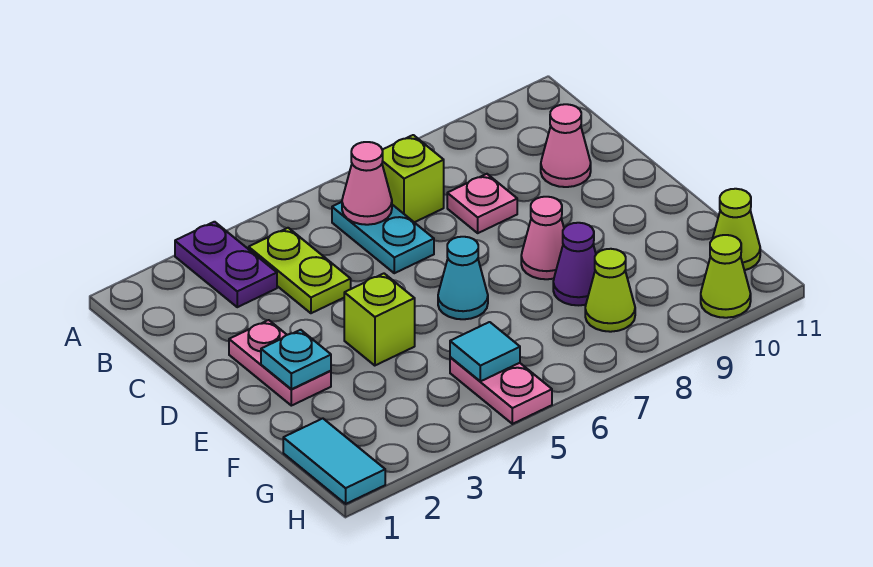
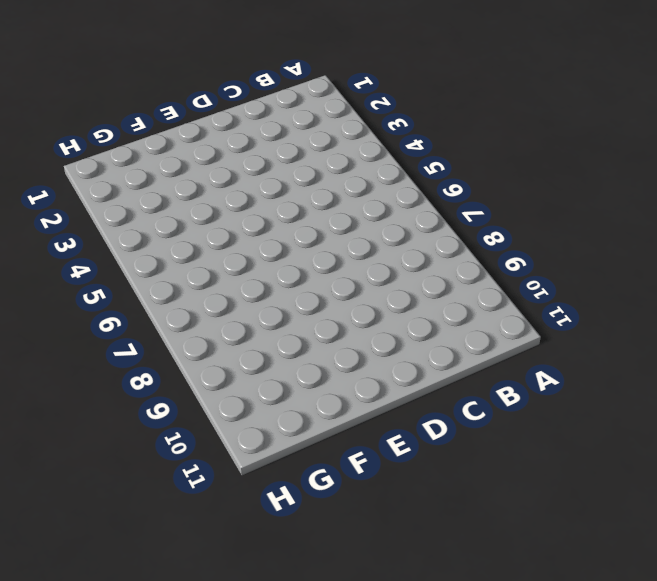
none -> purple 1x2 plate [175,222,277,307]
none -> lime 1x2 plate [249,228,351,313]
none -> cyan 1x2 plate [332,202,434,273]

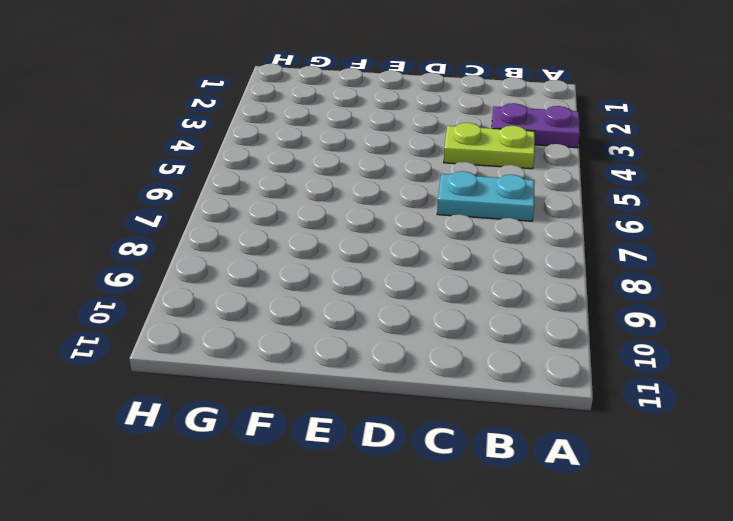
none -> lime 1x1 brick [382,135,444,222]
none -> pink 1x1 plate [447,174,517,233]
none -> pink 1x1 cone [541,104,591,187]

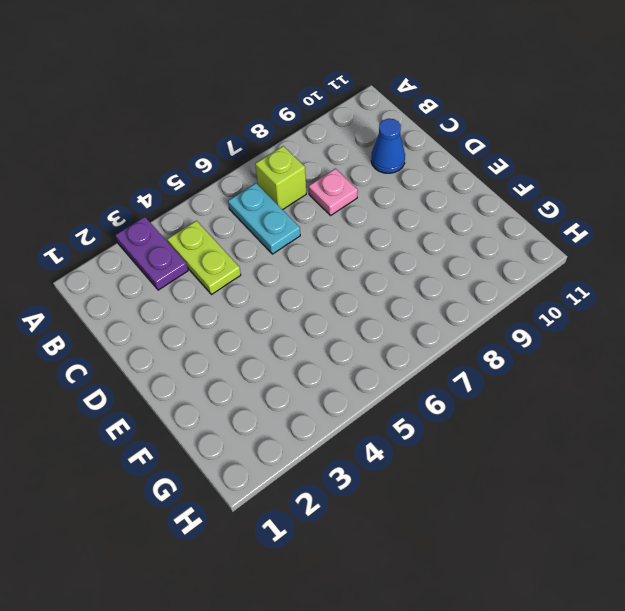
blue 1x1 cone [371,119,405,173] -> pink 1x1 cone [541,104,591,187]
none -> pink 1x2 plate [229,320,331,406]
none -> lime 1x1 brick [344,274,415,366]
none -> cyan 1x1 cone [438,237,488,319]

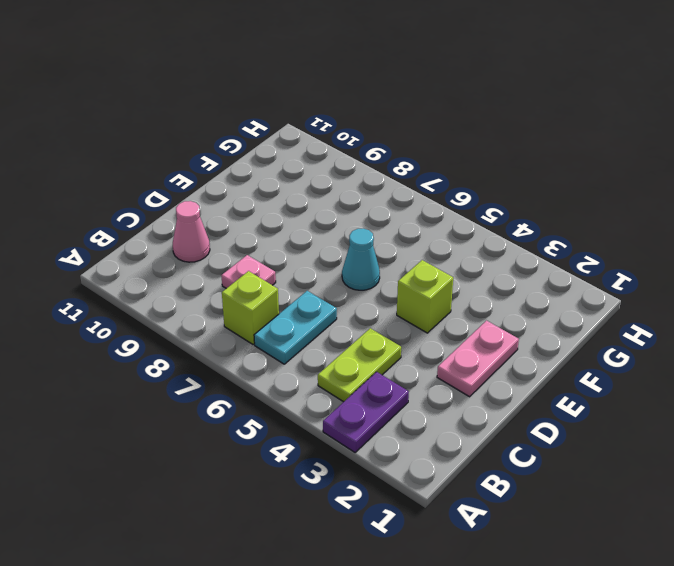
none -> pink 1x1 cone [521,197,564,279]
none -> purple 1x1 cone [553,223,596,305]
none -> cyan 1x2 tile [283,418,385,504]

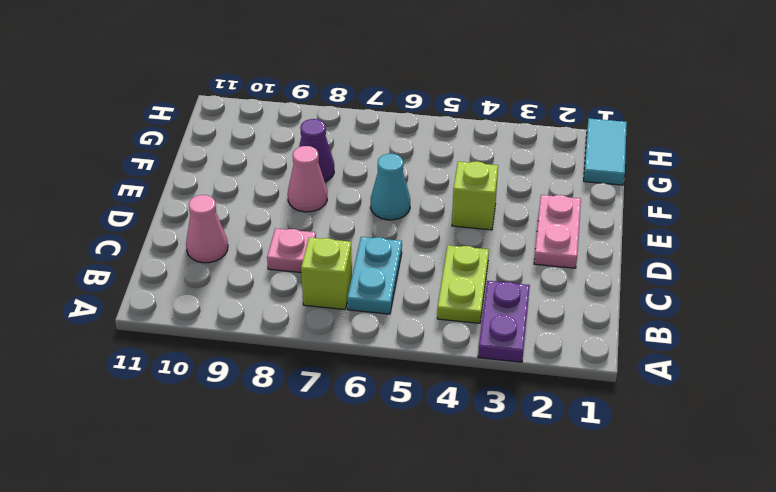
none -> pink 1x2 plate [450,357,552,424]
none -> lime 1x1 cone [585,249,635,332]
none -> lime 1x1 cone [713,189,760,270]

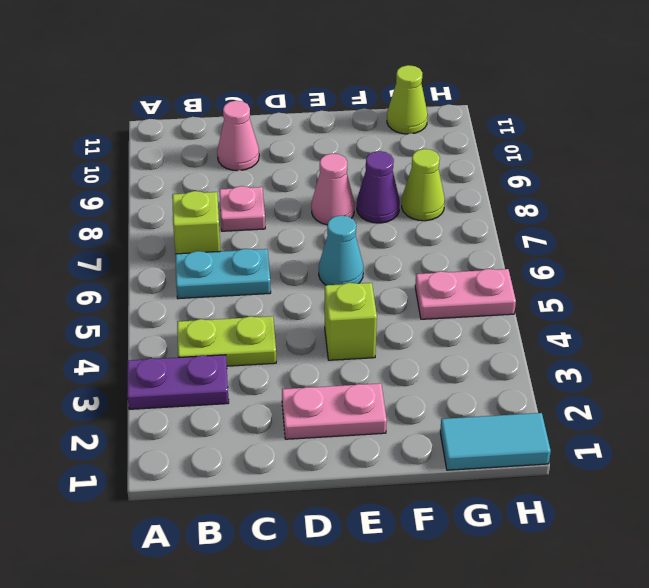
none -> lime 1x1 cone [701,235,751,318]
none -> pink 1x1 cone [342,142,392,225]
none -> cyan 1x1 plate [261,330,331,389]

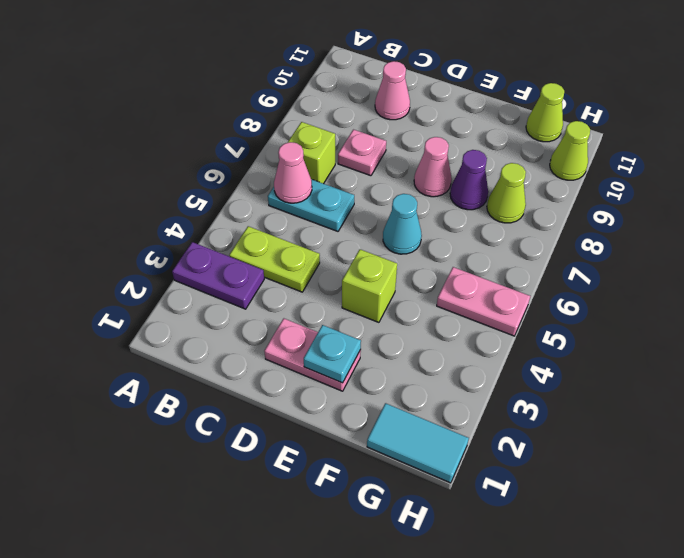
none -> cyan 1x1 tile [450,322,520,381]

